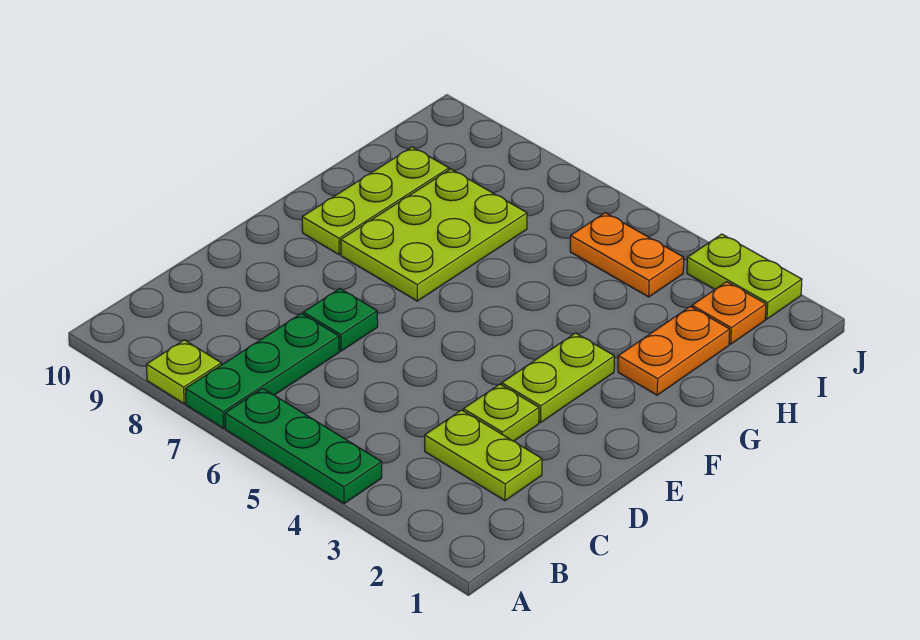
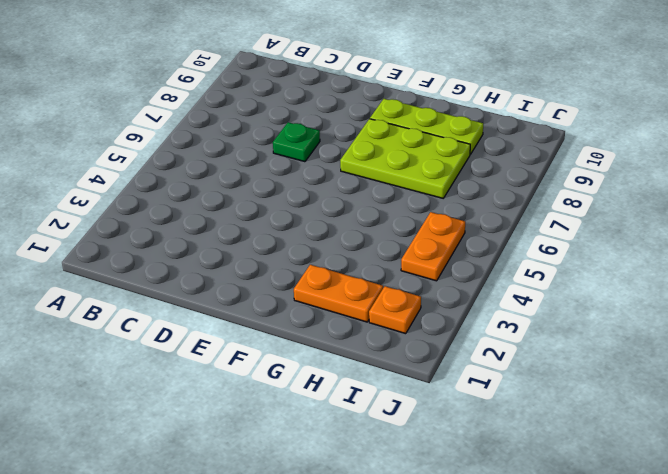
none -> green 1x3 plate [225,388,382,504]
none -> green 1x3 plate [185,313,339,428]
none -> lime 1x1 plate [146,340,221,404]

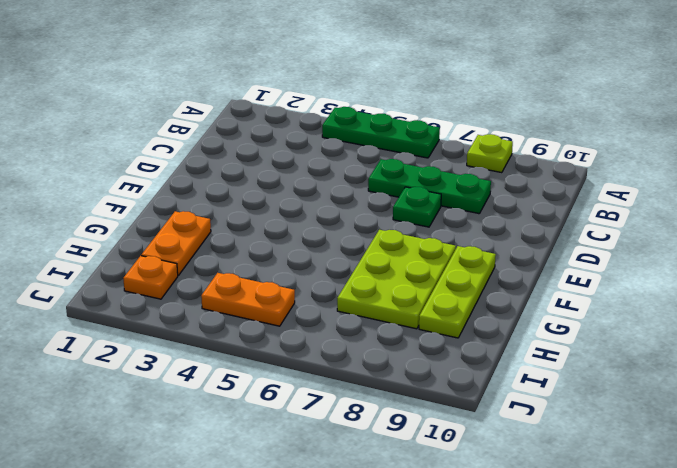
green 1x3 plate [368,159,491,214] -> green 1x3 plate turned to [185,313,339,428]
none -> lime 1x2 plate [425,410,542,501]
none -> lime 1x1 plate [463,384,539,441]
none -> lime 1x2 plate [502,333,614,423]

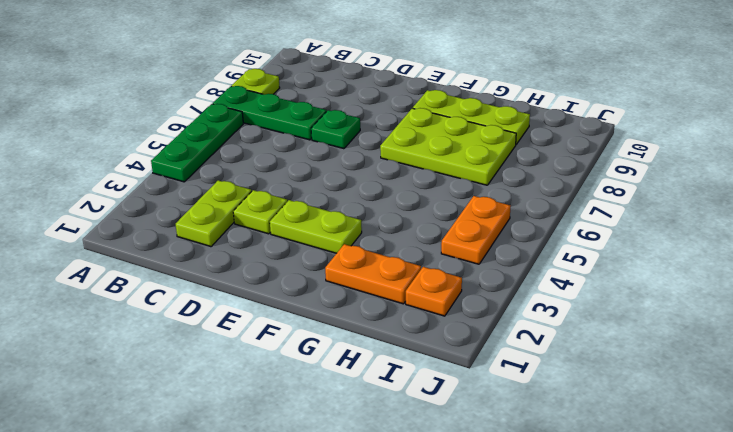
none -> lime 1x2 plate [687,234,802,319]

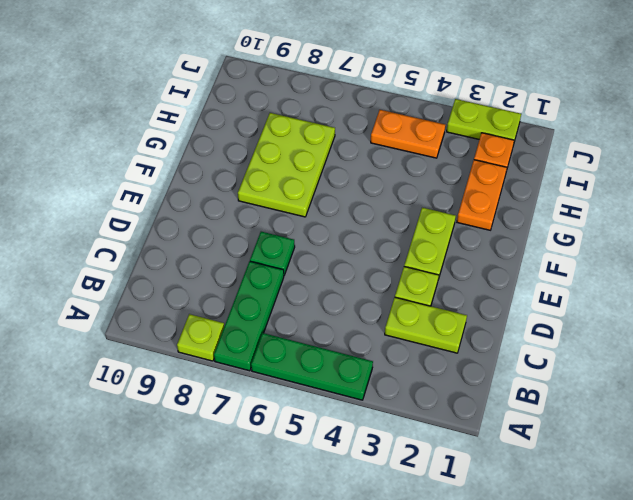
none -> lime 1x3 plate [302,147,449,255]

